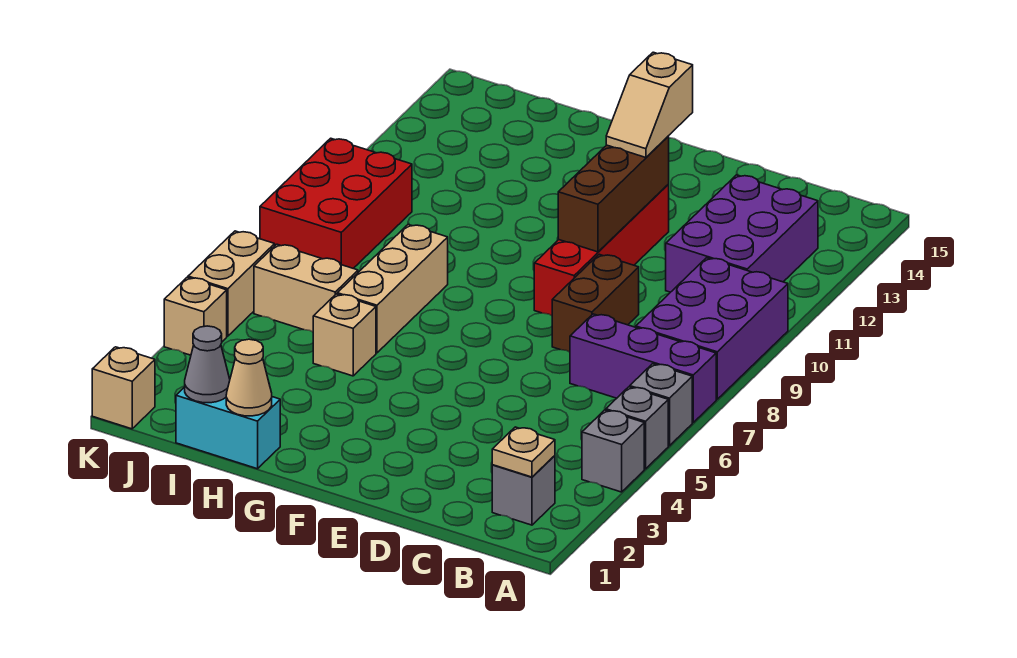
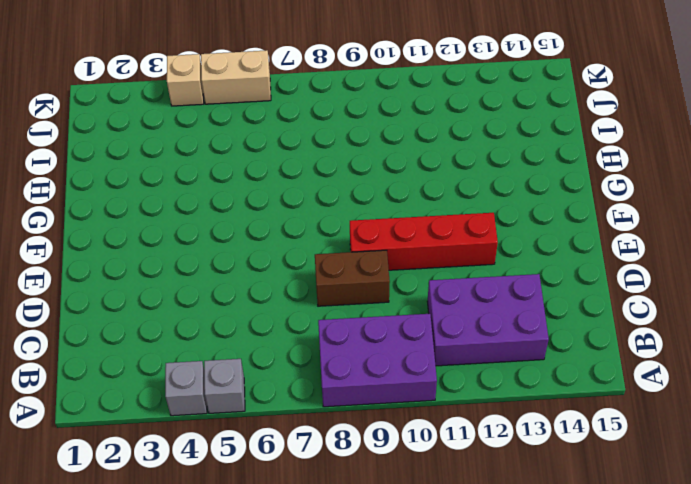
none -> grey 1x1 brick [630,364,692,446]
none -> purple 1x3 brick [570,314,716,422]
none -> grey 1x1 brick [492,456,555,525]

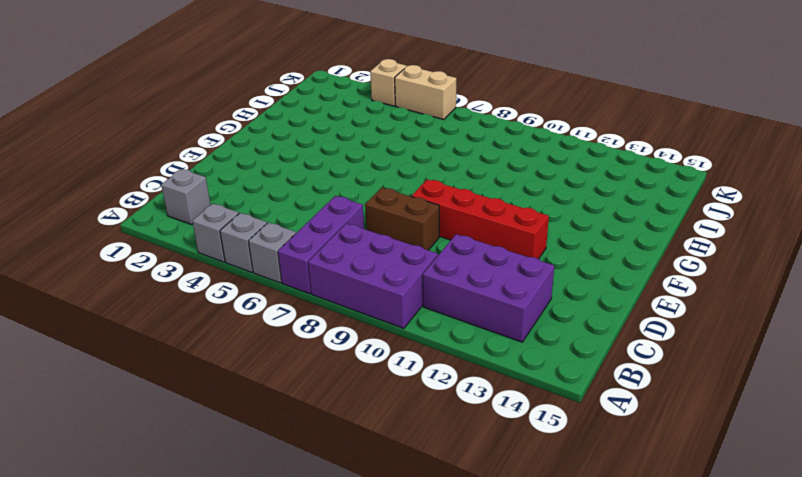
none -> cyan 1x2 brick [176,387,280,469]
none -> tan 1x1 brick [313,294,376,376]
none -> tan 1x3 brick [337,225,448,353]

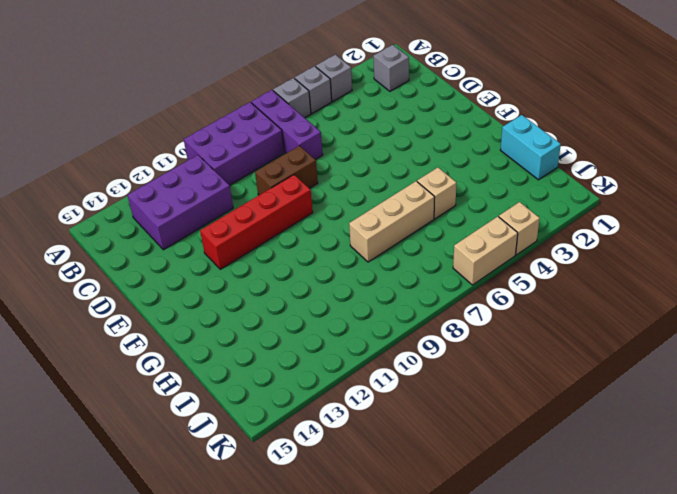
none -> tan 1x2 brick [254,244,358,332]
none -> red 2x3 brick [260,138,412,268]
none -> tan 1x1 brick [92,347,155,429]

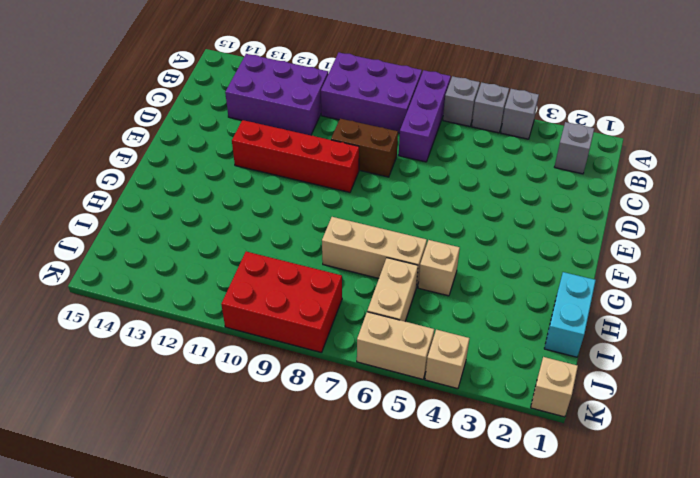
none -> tan 1x1 plate [492,427,555,477]
none -> brown 1x3 brick [558,136,669,252]
none -> tan 1x1 cone [226,339,272,416]

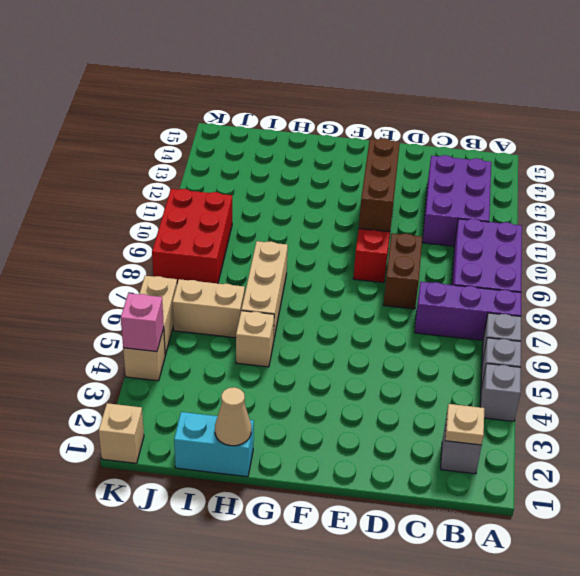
pink 1x1 brick [121,293,164,352] -> none
none -> grey 1x1 cone [185,326,230,403]
none -> tan 1x2 slope [606,52,693,157]

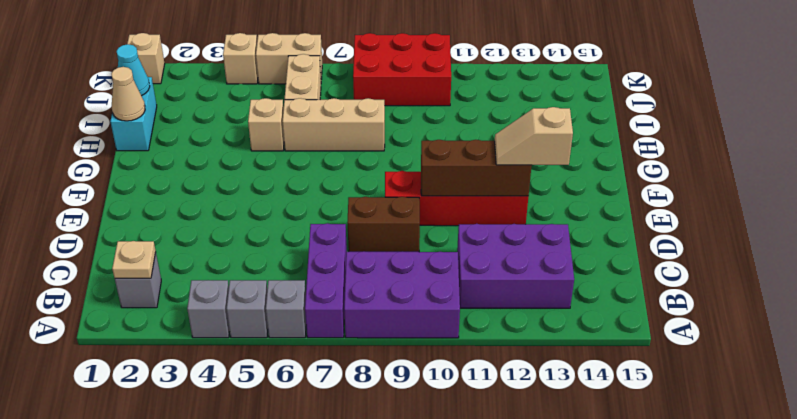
cyan 1x1 cone [117,44,150,96] -> grey 1x1 cone [185,326,230,403]

